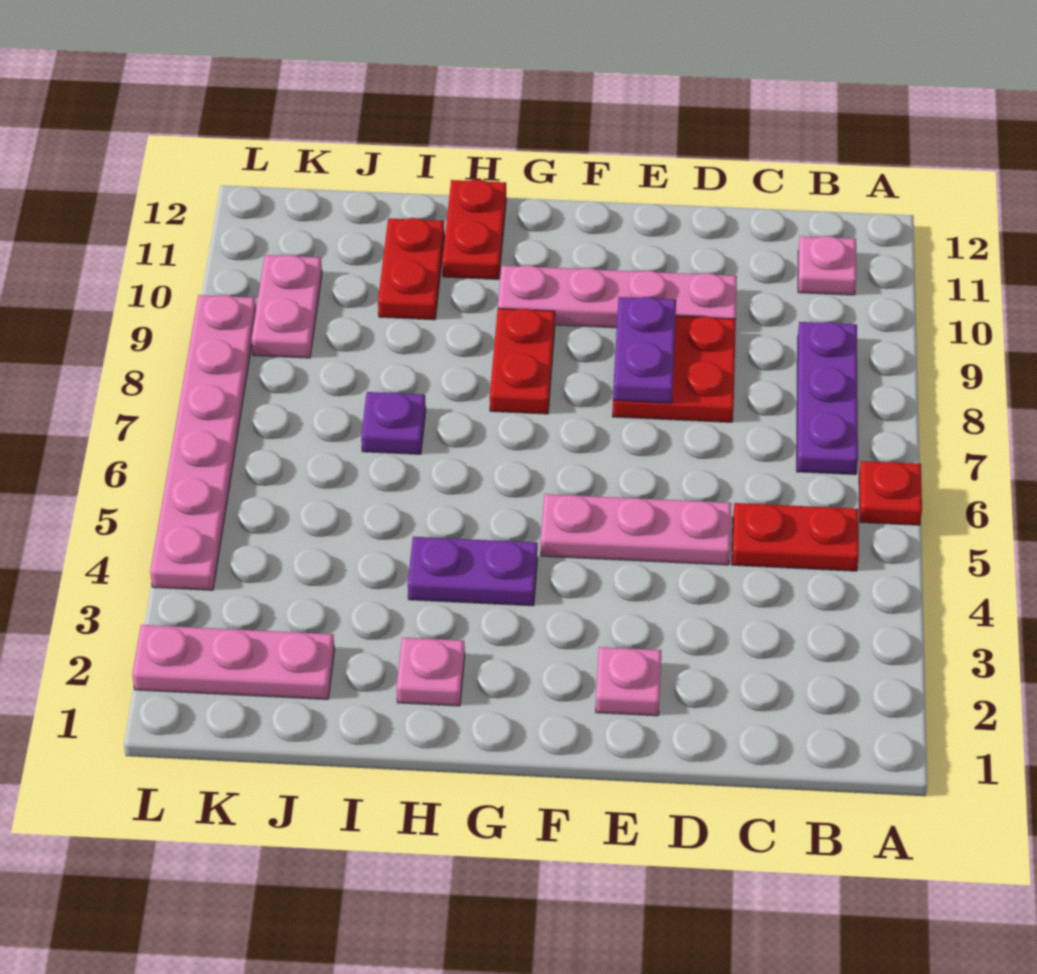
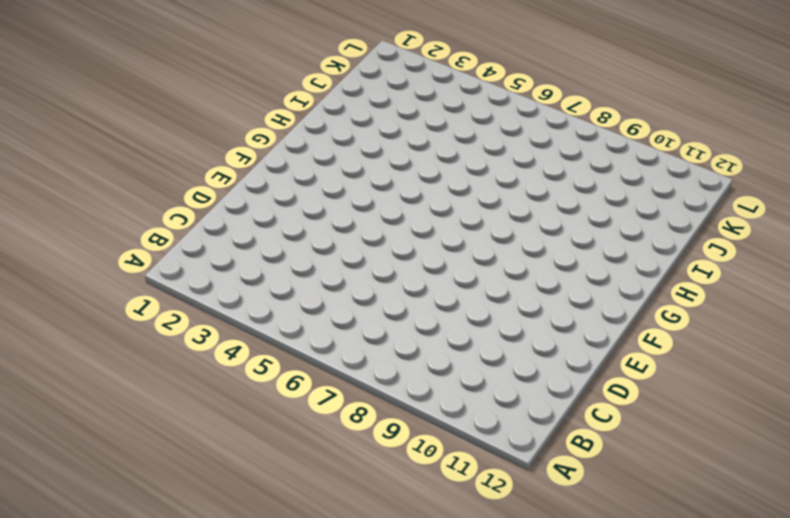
none -> red 1x1 plate [859,461,922,525]
none -> red 1x2 plate [732,503,859,571]
none -> purple 1x3 plate [797,322,858,475]

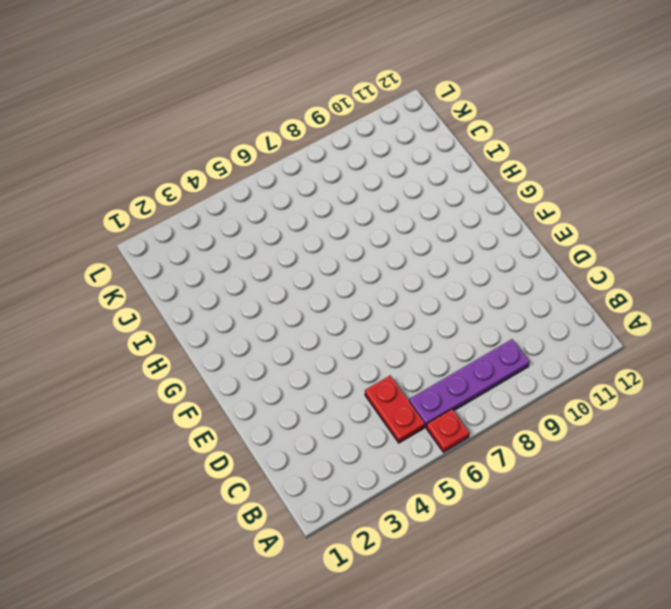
purple 1x4 plate [409,339,529,427] -> purple 1x3 plate [797,322,858,475]
none -> pink 1x1 plate [798,236,856,295]
none -> pink 1x3 plate [541,494,731,565]
none -> red 2x2 plate [612,316,736,422]

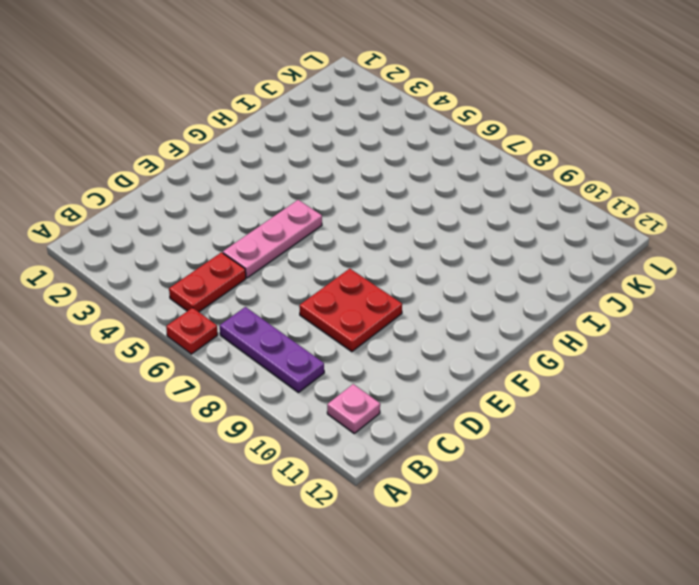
none -> pink 1x4 plate [498,265,737,328]
none -> pink 1x1 plate [596,647,662,716]
none -> purple 1x2 plate [408,537,538,606]

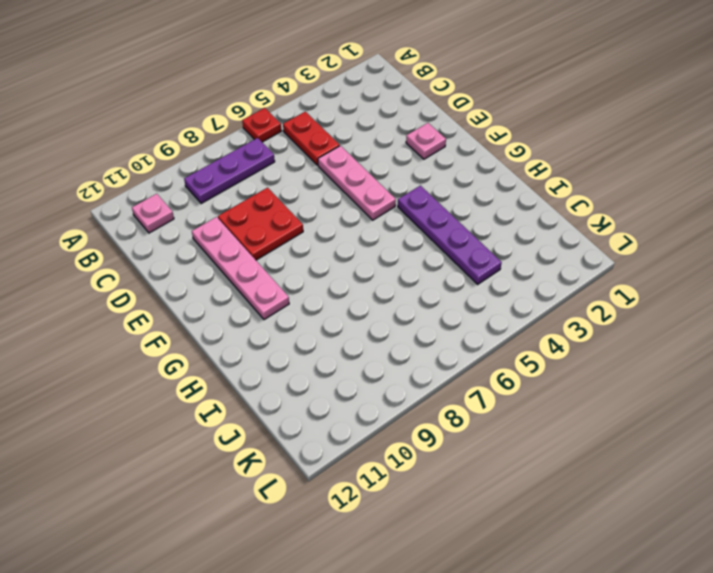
purple 1x4 plate [398,186,502,284] -> purple 1x2 plate [408,537,538,606]
none -> red 1x2 plate [490,308,555,414]
none -> pink 1x1 plate [397,638,465,706]
none -> red 1x2 plate [442,180,506,279]

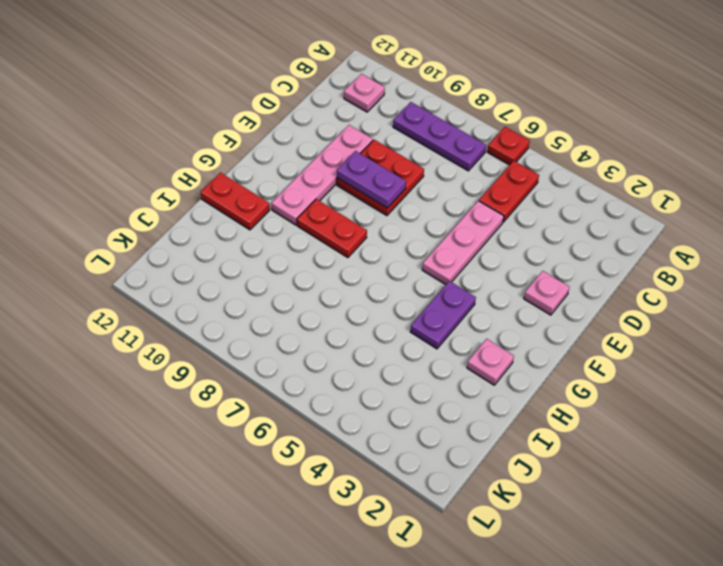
none -> purple 1x1 plate [361,392,426,454]
none -> red 1x2 plate [378,218,444,320]
none -> pink 1x3 plate [132,625,335,699]

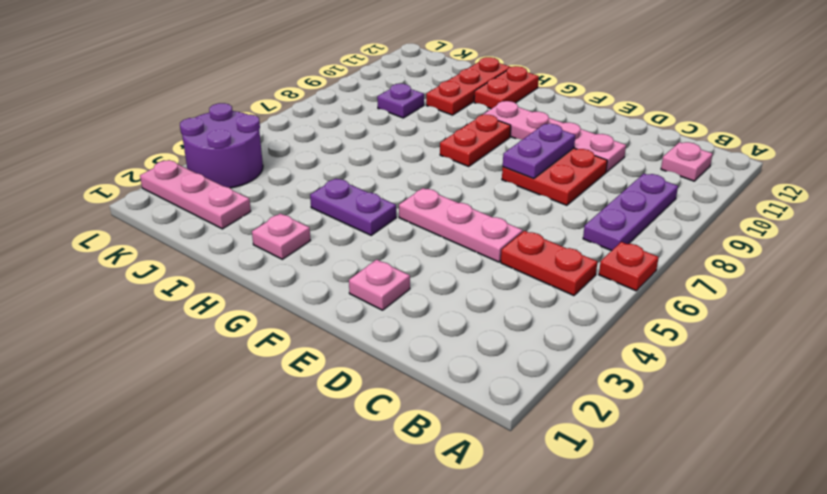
red 1x3 plate [426,57,510,115] -> red 1x2 plate [378,218,444,320]
purple 1x1 plate [377,84,424,118] -> purple 1x1 plate moved to [361,392,426,454]
purple 2x2 round brick [180,103,263,188] -> pink 1x6 plate [150,295,256,590]
none -> pink 1x2 plate [252,255,322,358]

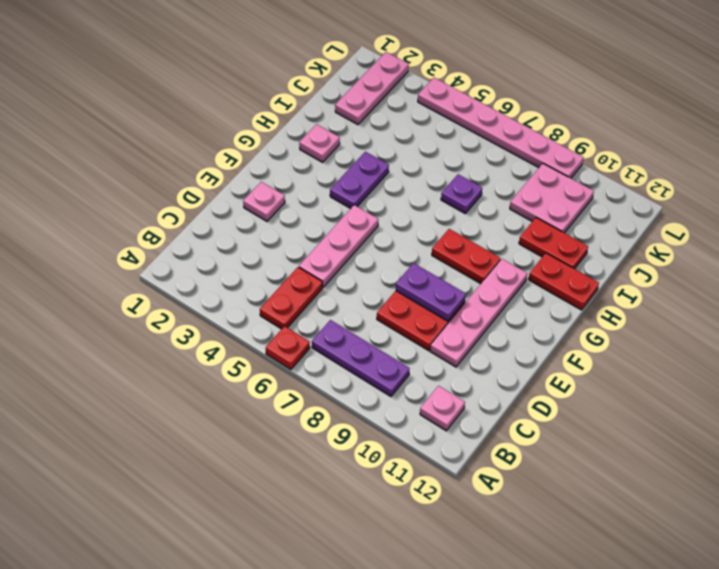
pink 2x2 plate [510,164,594,233] -> pink 1x2 plate [252,255,322,358]

